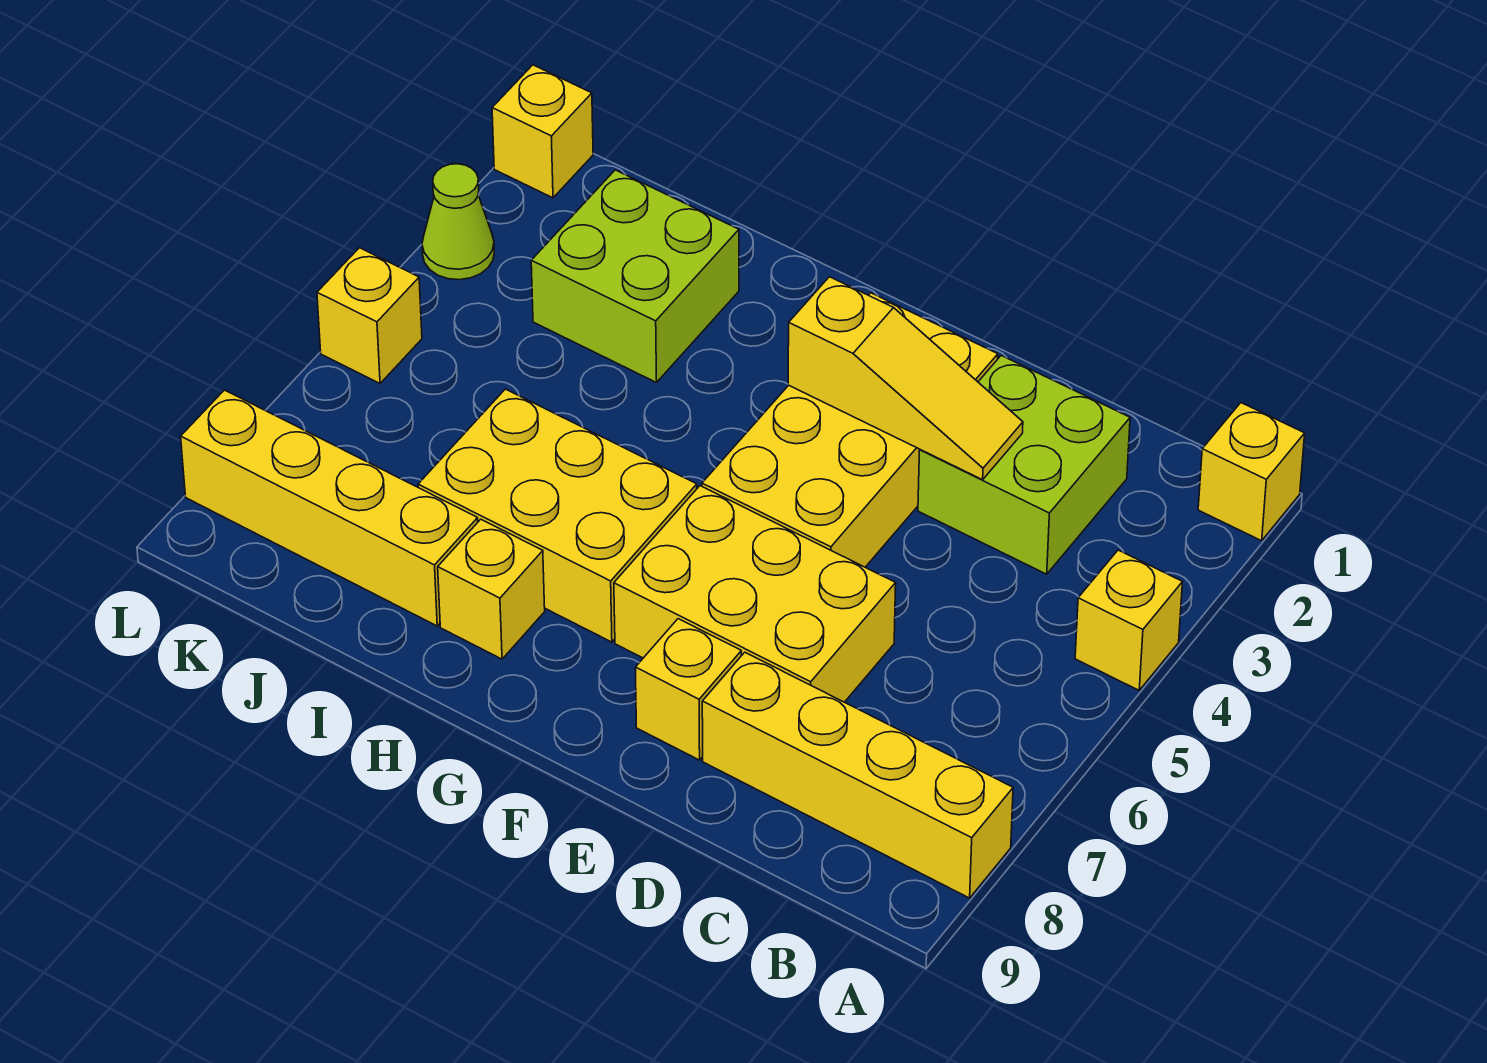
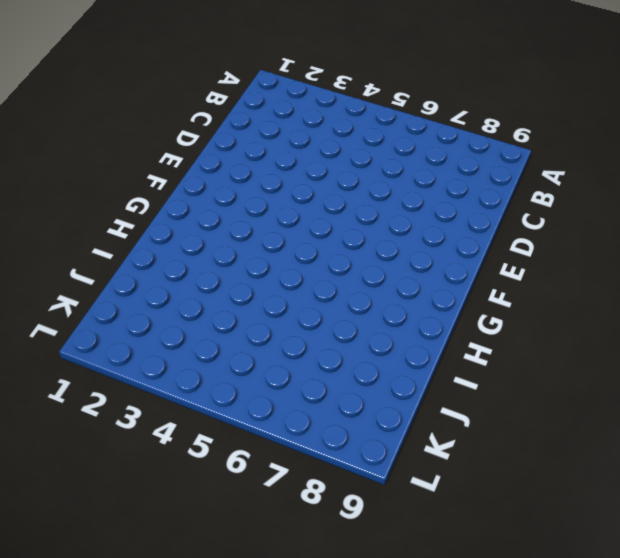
none -> yellow 1x1 brick [1198,403,1305,541]
none -> yellow 1x1 brick [1075,550,1182,690]
none -> yellow 1x4 brick [702,652,1013,898]

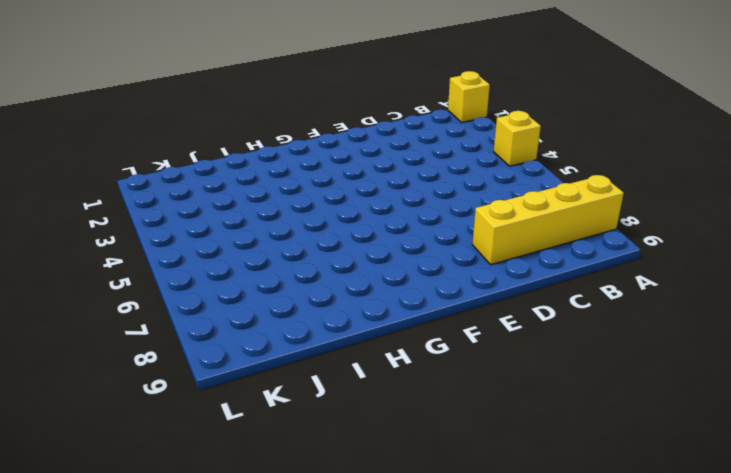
none -> lime 2x2 brick [918,356,1130,574]
none -> yellow 2x3 brick [614,486,896,702]
none -> yellow 2x4 brick [702,293,998,567]

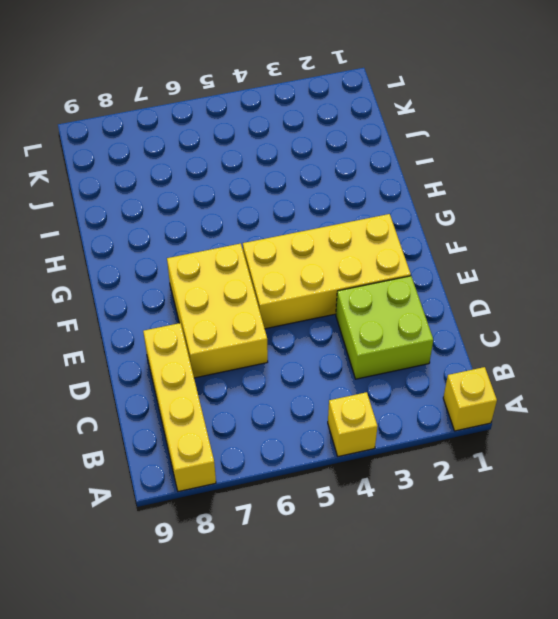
none -> yellow 1x1 brick [635,619,741,760]
none -> yellow 2x3 brick [418,389,697,642]
none -> yellow 1x1 brick [438,519,545,659]

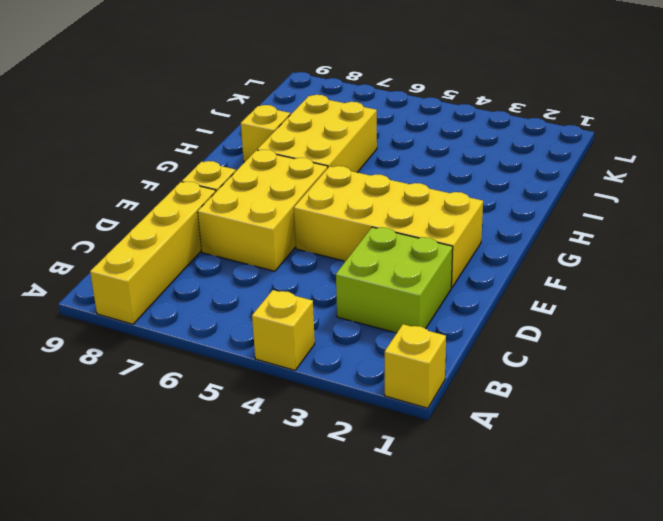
none -> lime 2x2 brick [531,170,739,383]
none -> yellow 1x4 brick [181,390,478,626]
none -> yellow 1x1 brick [492,65,593,198]

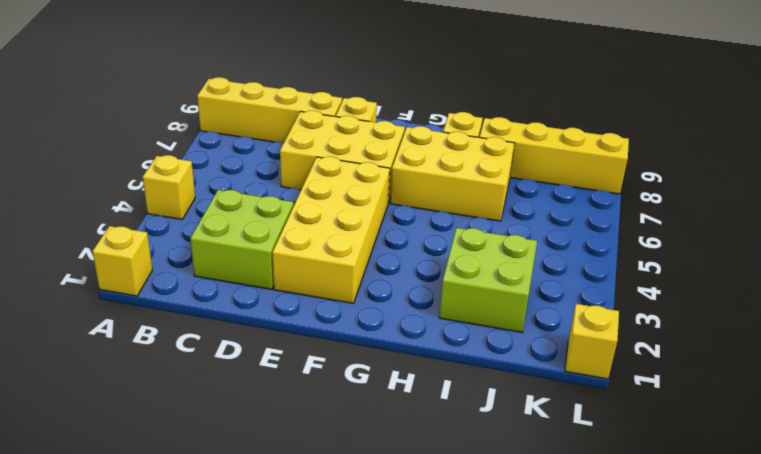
none -> lime 1x1 cone [422,164,494,280]
none -> yellow 1x1 brick [317,248,422,383]
none -> yellow 1x3 slope [788,277,1023,480]

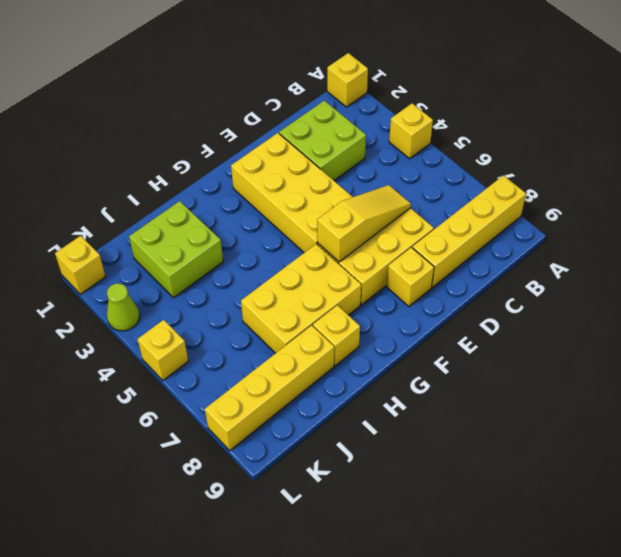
yellow 1x3 slope [317,185,411,262] -> yellow 1x3 slope moved to [788,277,1023,480]

